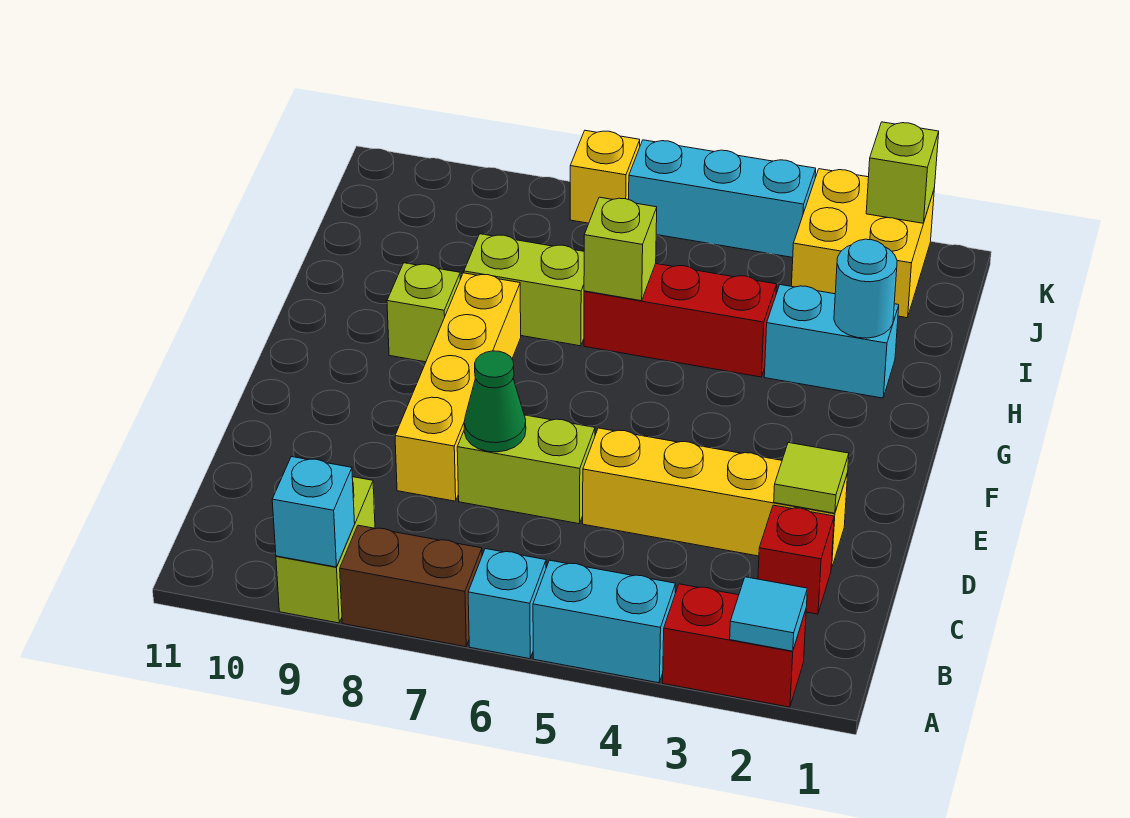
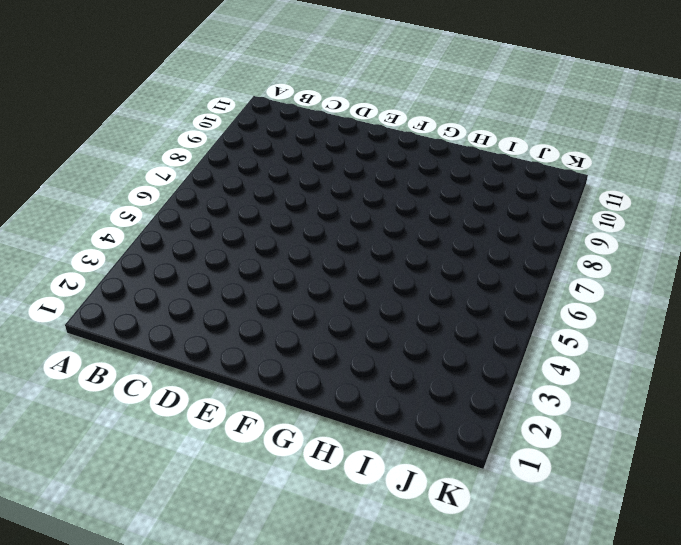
none -> red 1x2 brick [663,584,806,707]
none -> cyan 1x2 brick [533,560,676,683]
none -> cyan 1x1 brick [468,549,546,659]

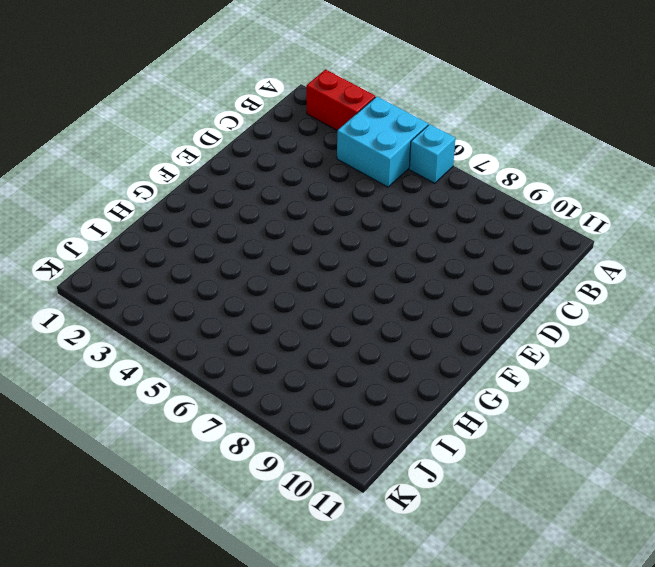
cyan 2x2 brick [337,96,428,187] -> cyan 1x2 brick [533,560,676,683]
none -> brown 1x2 brick [340,525,482,647]
none -> lime 1x2 brick [276,477,375,623]
none -> red 1x1 brick [758,505,834,614]

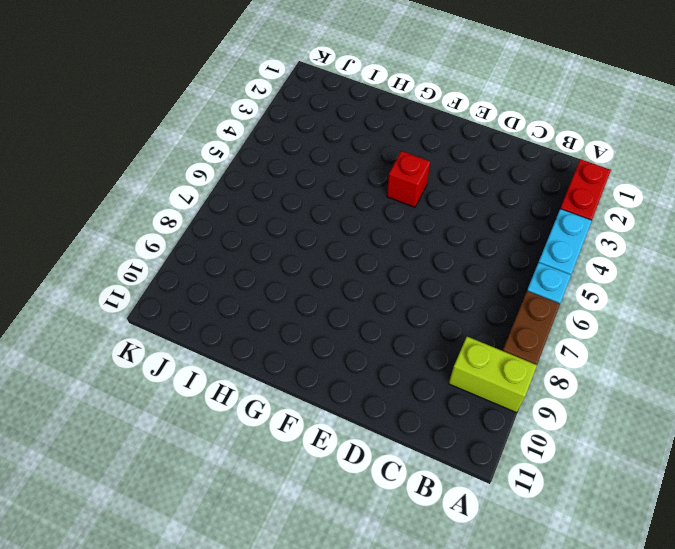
red 1x1 brick [387,151,430,207] -> red 1x1 brick moved to [758,505,834,614]
none -> yellow 1x4 brick [583,428,848,569]
none -> lime 1x2 brick [457,415,595,524]
none -> yellow 1x4 brick [395,273,521,501]

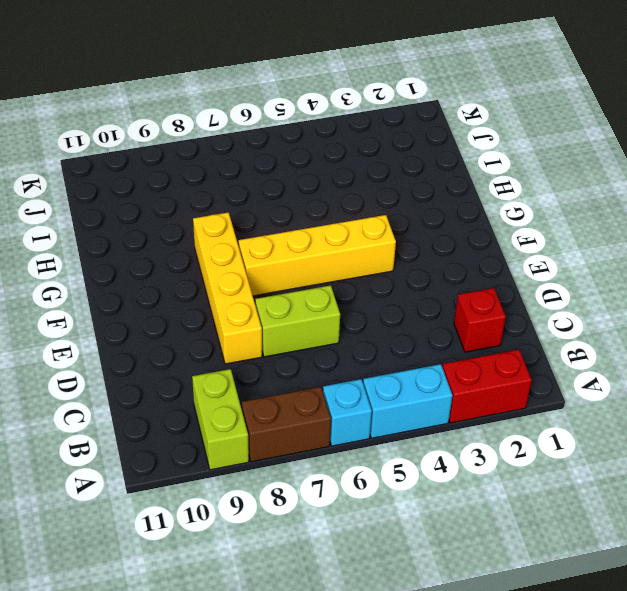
yellow 1x4 brick [239,215,396,296] -> yellow 1x4 brick moved to [583,428,848,569]
none -> lime 1x1 brick [387,263,460,362]
none -> cyan 1x2 brick [764,285,899,398]
none -> red 1x3 brick [584,264,777,377]

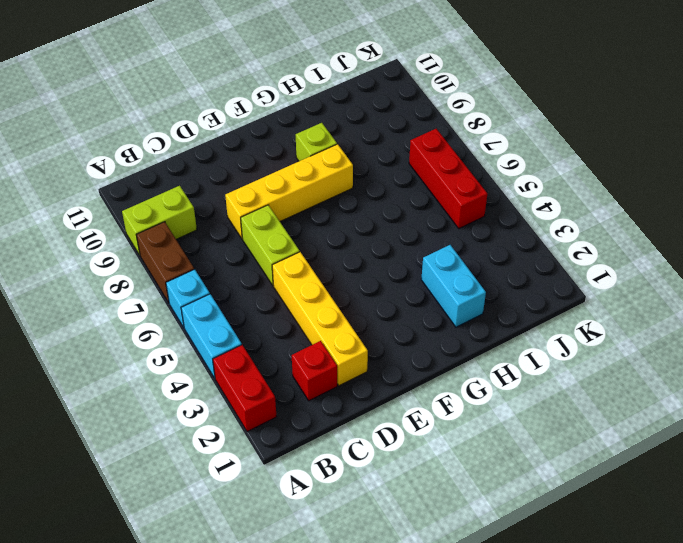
red 1x3 brick [409,129,487,228] -> red 1x3 brick moved to [584,264,777,377]
none -> lime 1x2 brick [464,234,584,346]
none -> yellow 2x2 brick [791,169,934,318]
none -> cyan 1x3 brick [629,140,816,257]

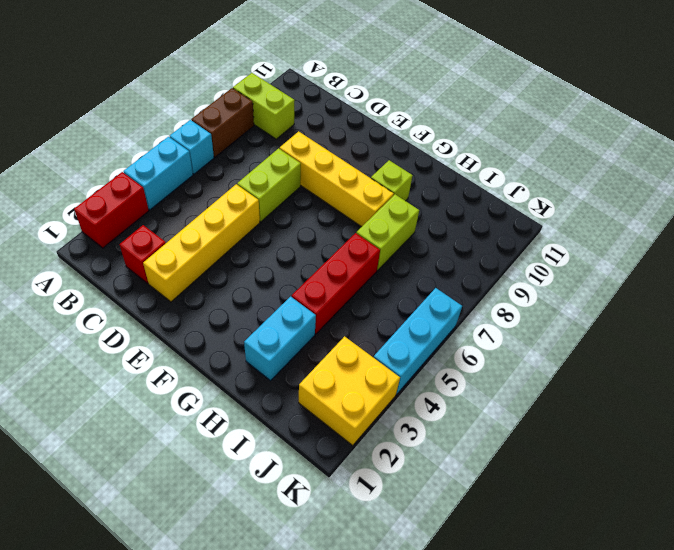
none -> yellow 1x1 brick [570,130,640,223]
none -> cyan 1x1 tile [730,577,807,651]
none -> cyan 1x1 brick [272,457,355,567]

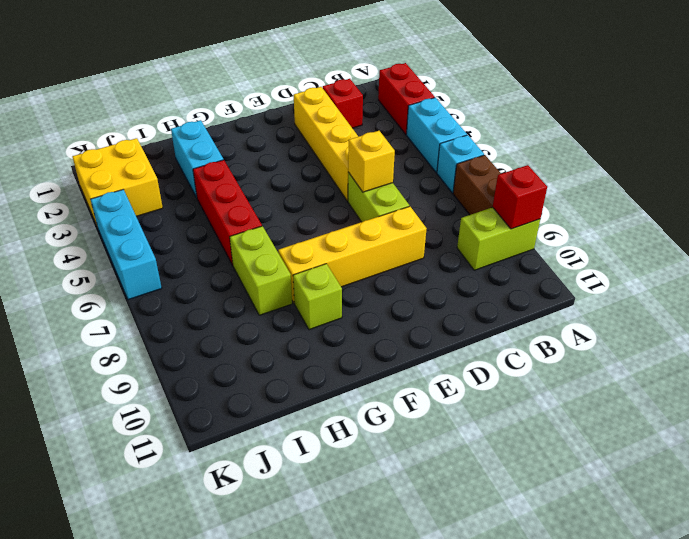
red 1x1 brick [493,165,547,229] -> cyan 1x1 brick [272,457,355,567]
yellow 1x1 brick [348,131,395,192] -> yellow 1x1 brick moved to [570,130,640,223]
none -> cyan 1x1 tile [730,577,807,651]
none -> lime 1x1 tile [774,443,849,513]
none -> green 1x1 cone [464,351,526,452]

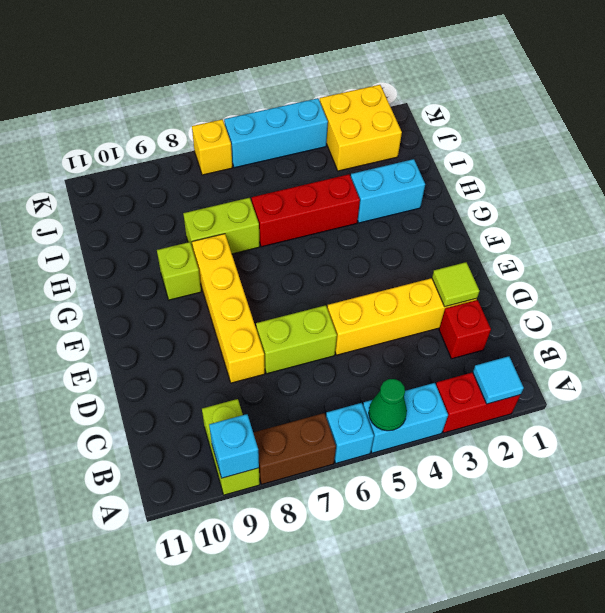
green 1x1 cone [369,379,407,431] -> green 1x1 cone moved to [464,351,526,452]
none -> cyan 1x1 round brick [834,239,897,338]
none -> lime 1x1 brick [584,197,657,301]
none -> lime 1x1 brick [866,122,939,223]

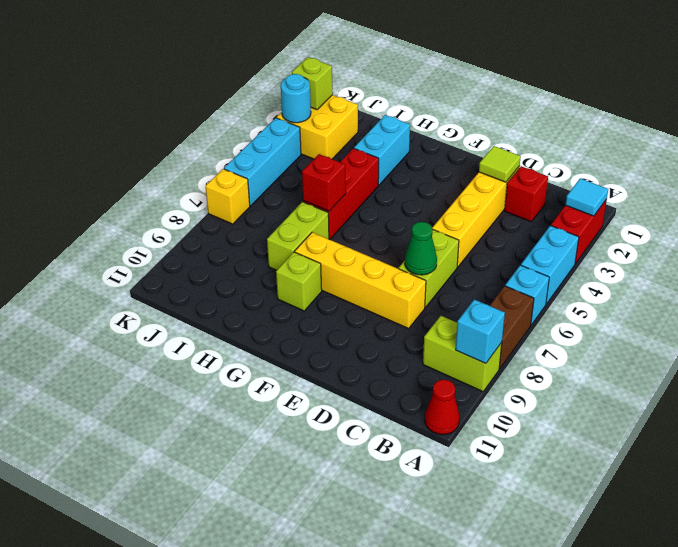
red 1x1 cone [425,380,460,434] -> none
red 1x1 brick [302,154,346,211] -> lime 1x1 brick [584,197,657,301]
cyan 1x1 round brick [281,74,311,123] -> cyan 1x1 round brick moved to [834,239,897,338]

